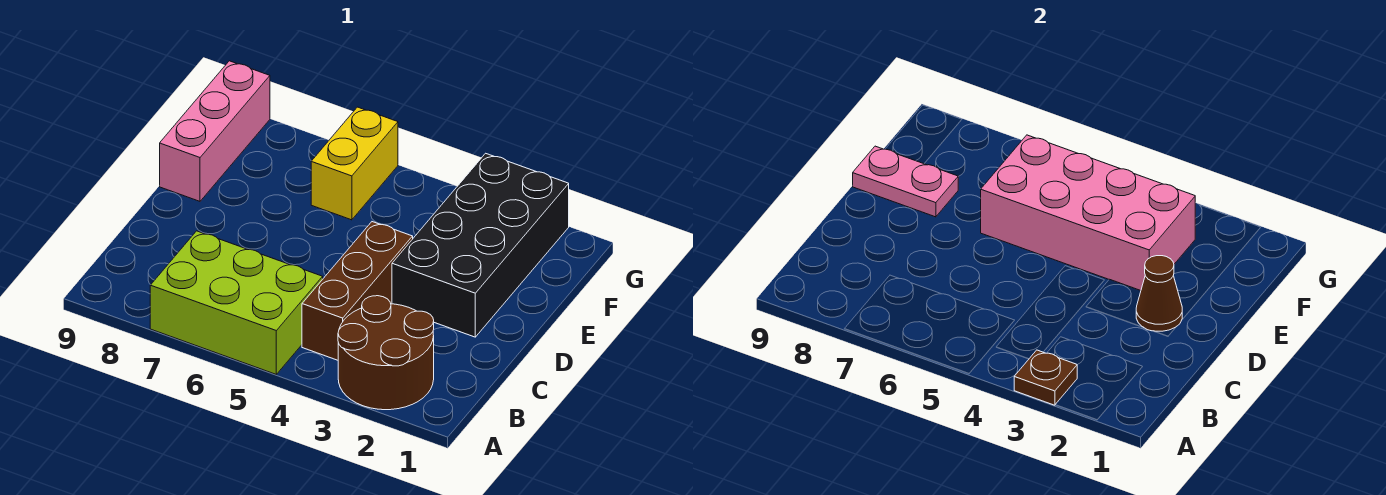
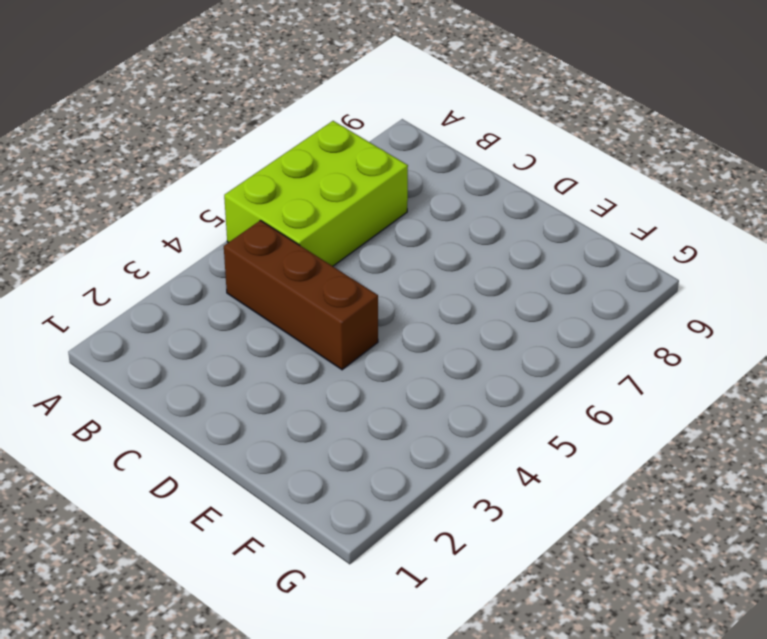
none -> brown 2x2 round brick [338,296,434,410]
none -> black 2x4 brick [392,153,569,337]

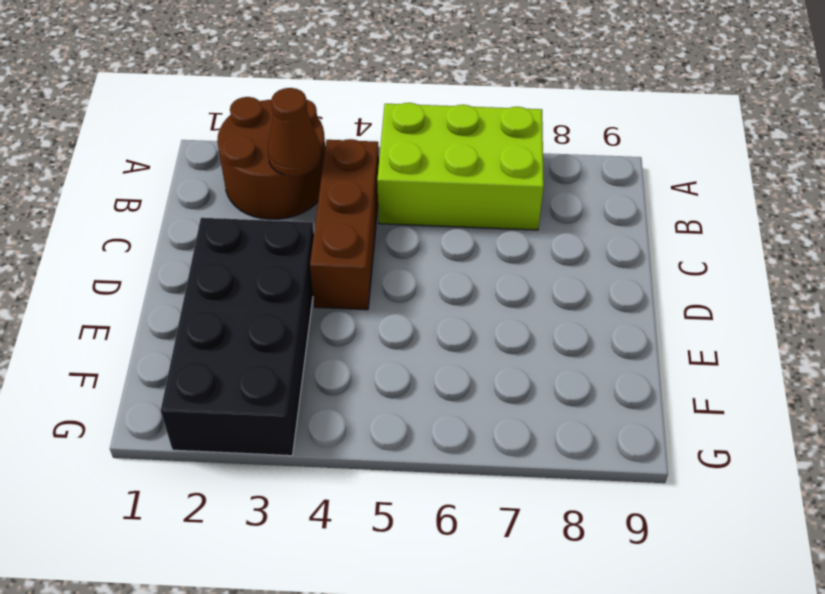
brown 1x1 cone [268,88,321,176] -> brown 1x1 cone moved to [1136,256,1182,331]
none -> pink 1x3 brick [160,61,270,201]
none -> yellow 1x2 brick [311,107,398,220]

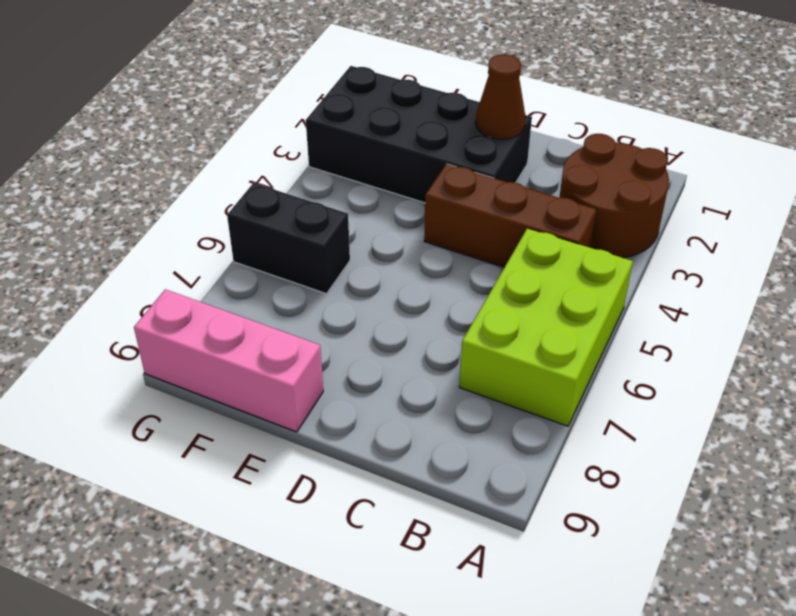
black 1x2 brick [227,183,350,294] -> yellow 1x2 brick [311,107,398,220]
none -> brown 1x1 plate [1014,350,1077,405]
none -> pink 2x4 brick [981,135,1195,291]

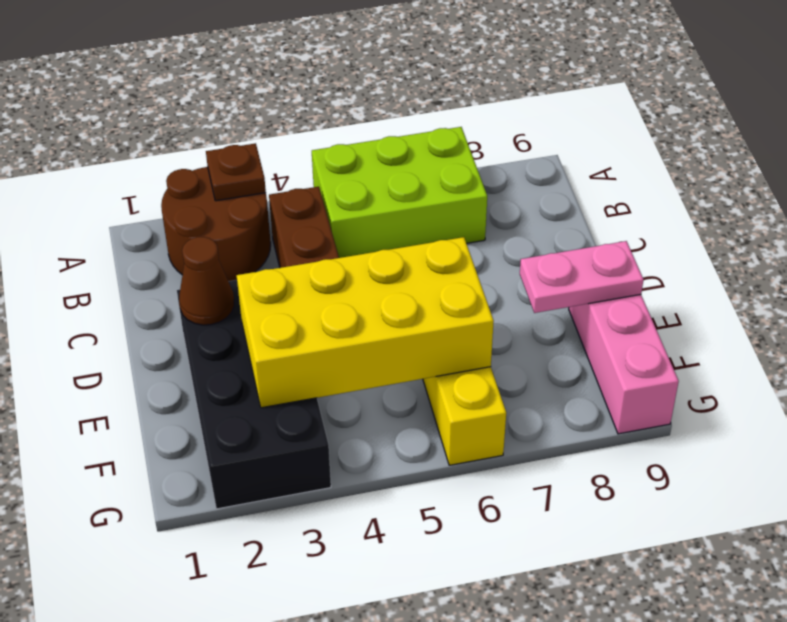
yellow 2x4 brick [237,237,494,408] -> pink 2x4 brick [981,135,1195,291]

